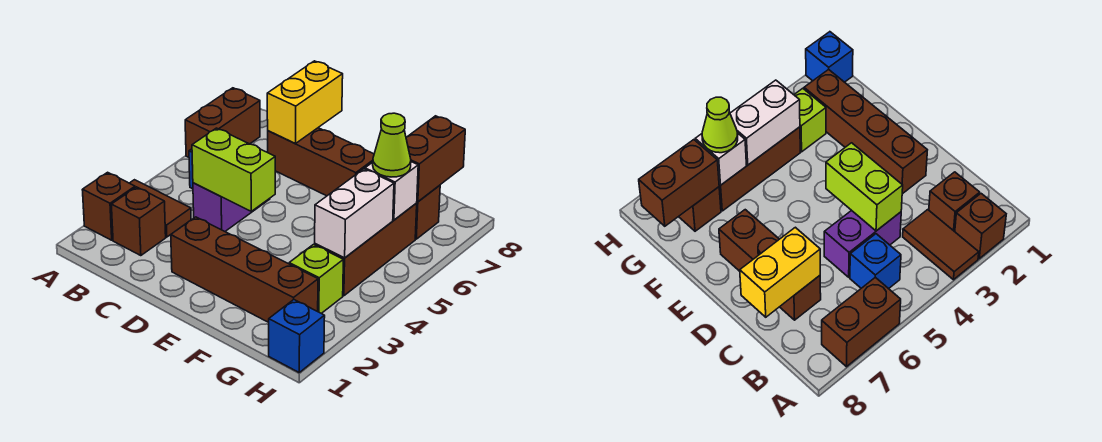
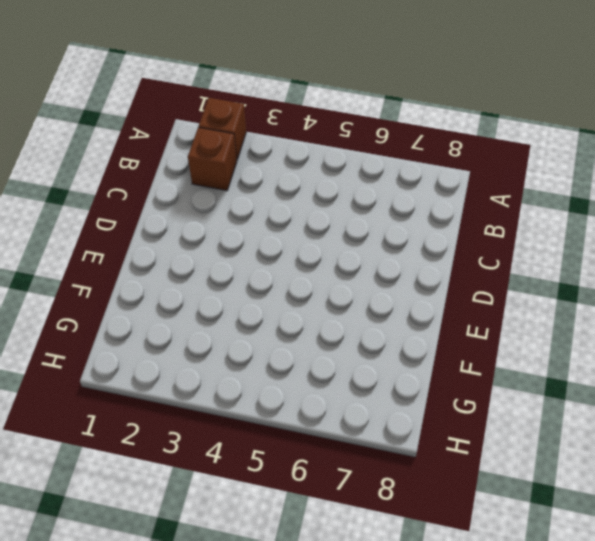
none -> brown 1x2 tile [130,180,191,237]
none -> brown 1x2 brick [185,88,260,157]
none -> blue 1x1 brick [850,234,901,289]

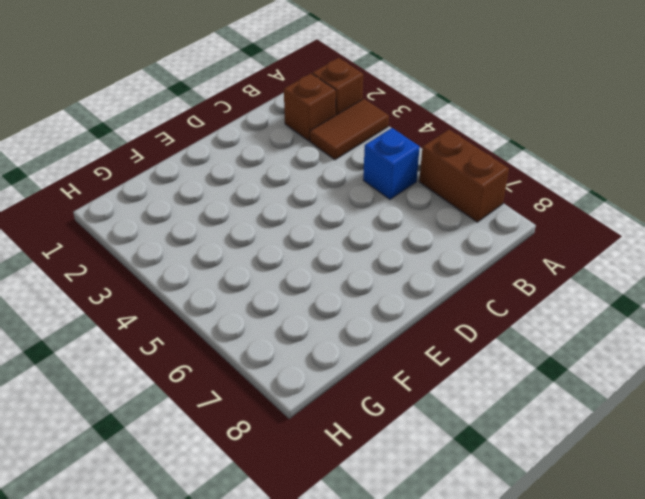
none -> purple 1x2 brick [193,183,270,231]
none -> brown 1x3 brick [268,128,374,196]
none -> brown 1x4 brick [171,217,318,322]

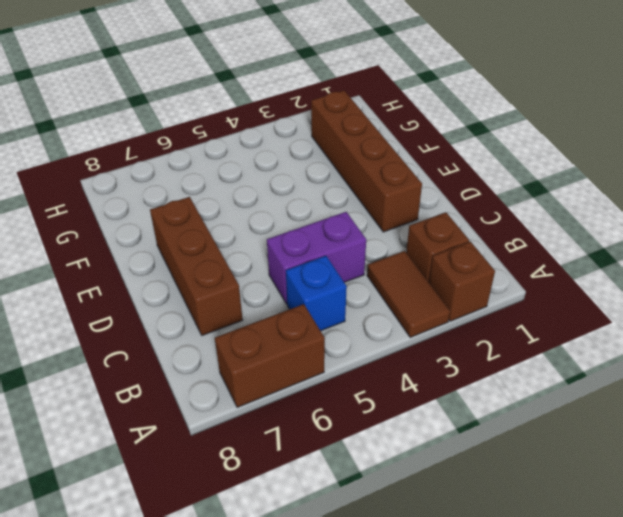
none -> lime 1x1 brick [289,245,343,313]
none -> brown 1x3 brick [315,203,417,296]
none -> brown 1x1 brick [415,185,440,239]

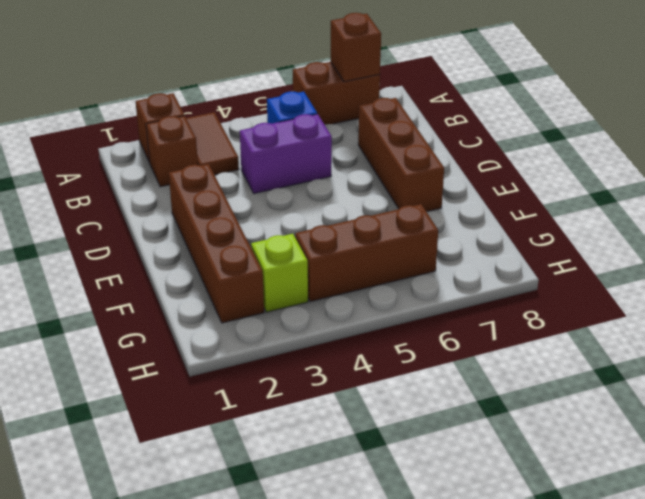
brown 1x1 brick [331,13,381,82] -> brown 1x1 brick moved to [415,185,440,239]
none -> blue 1x1 brick [269,300,325,372]
none -> lime 1x2 brick [192,128,275,211]
none -> yellow 1x2 brick [267,61,343,143]

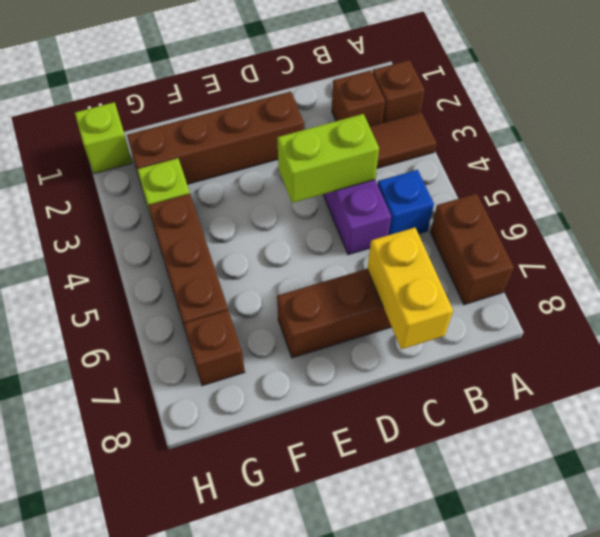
lime 1x1 brick [75,102,132,174] -> blue 1x1 brick [269,300,325,372]
none -> white 1x2 brick [315,169,394,258]
none -> white 1x1 brick [365,162,418,220]
none -> brown 1x2 brick [406,116,465,202]

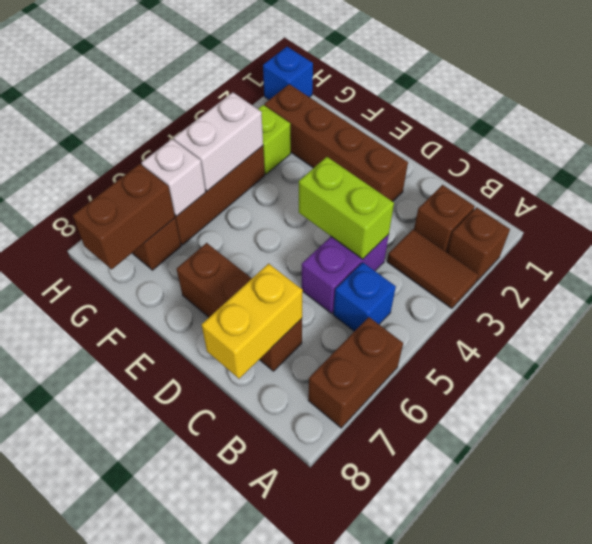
none -> lime 1x1 cone [373,113,411,177]

